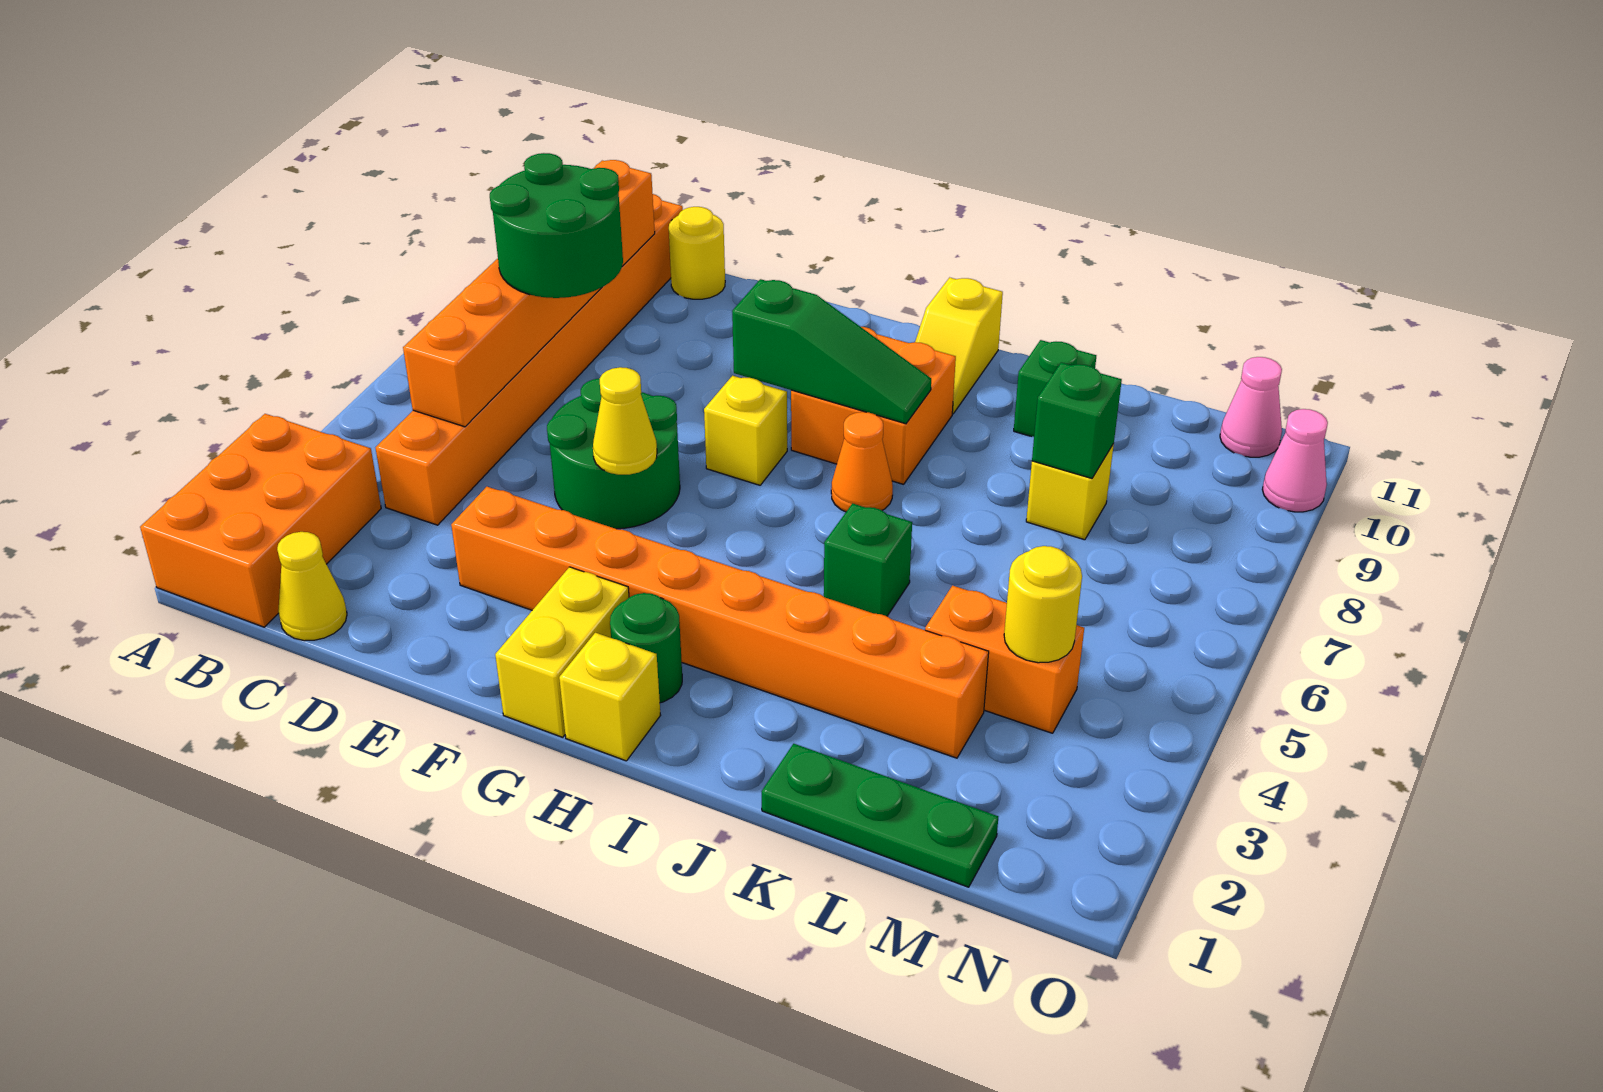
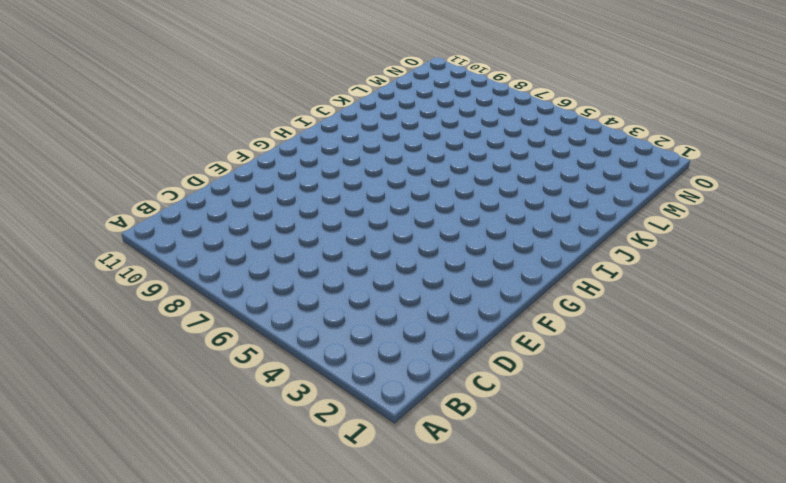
none -> orange 2x3 brick [140,414,381,627]
none -> yellow 1x1 cone [277,532,347,641]
none -> orange 1x8 brick [376,194,683,525]

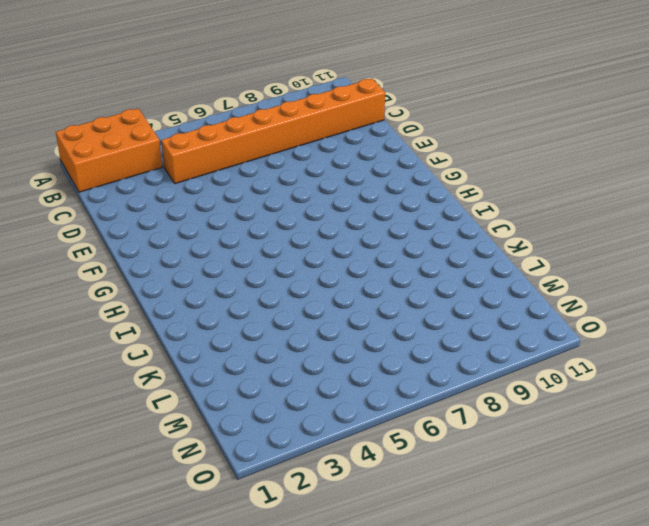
none -> yellow 1x1 cone [277,532,347,641]
none -> yellow 1x1 round brick [669,207,725,299]
none -> orange 1x8 brick [451,487,989,758]

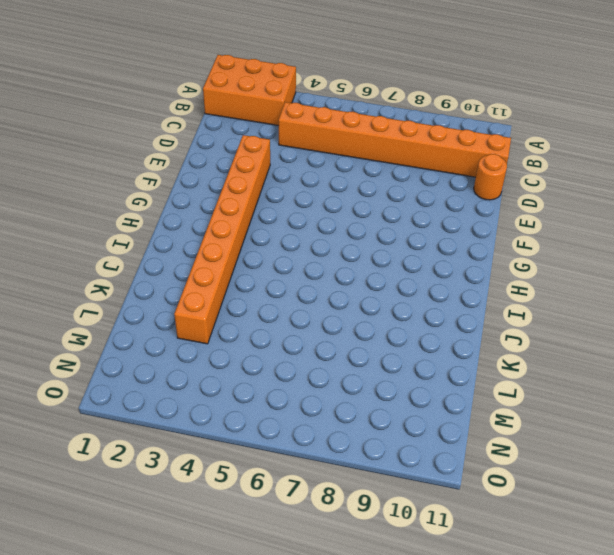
orange 1x1 round brick [474,154,507,200] -> yellow 1x1 round brick [669,207,725,299]
none -> yellow 1x1 cone [277,532,347,641]
none -> green 2x2 round brick [547,379,680,529]
none -> yellow 1x2 brick [495,567,629,737]

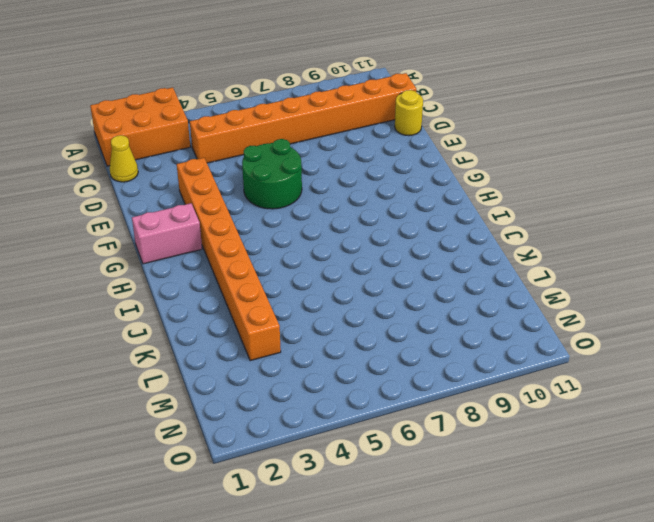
pink 1x2 brick [132,203,202,264] -> yellow 1x2 brick [495,567,629,737]
none -> yellow 1x1 brick [704,376,787,485]
none -> yellow 1x1 brick [559,633,661,761]
none -> green 1x1 round brick [610,593,682,703]

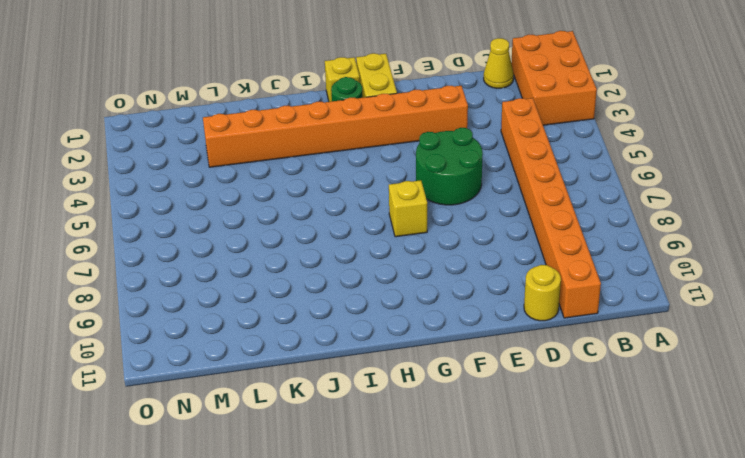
none -> orange 2x2 brick [791,327,956,484]
none -> orange 1x1 cone [831,412,893,512]
none -> yellow 1x2 slope [915,278,1003,414]

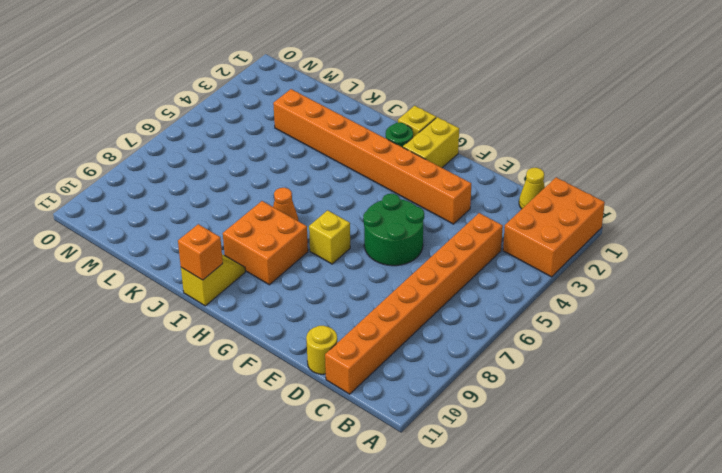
orange 1x1 brick [178,224,223,280] -> none
none -> green 1x1 brick [824,503,912,616]
none -> green 1x3 plate [761,744,998,887]
none -> green 1x1 brick [1014,340,1096,437]

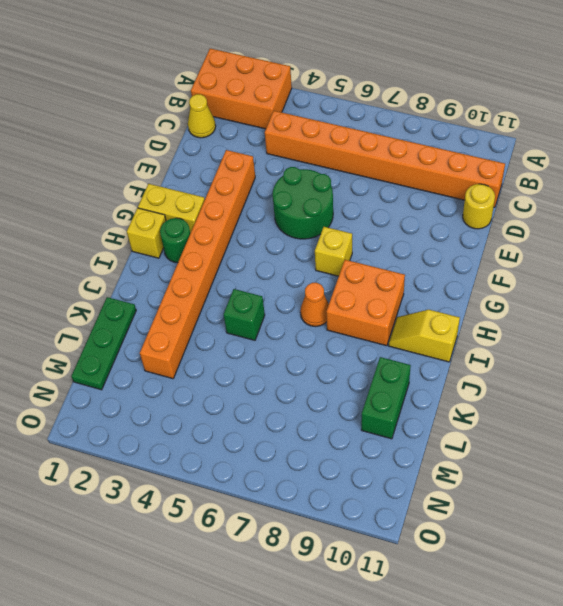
green 1x2 brick [361,357,411,439] -> green 1x1 brick [1014,340,1096,437]
none -> orange 1x2 brick [925,586,1084,733]
none -> yellow 1x1 brick [1026,444,1114,540]
none -> pink 1x1 cone [1220,357,1282,457]

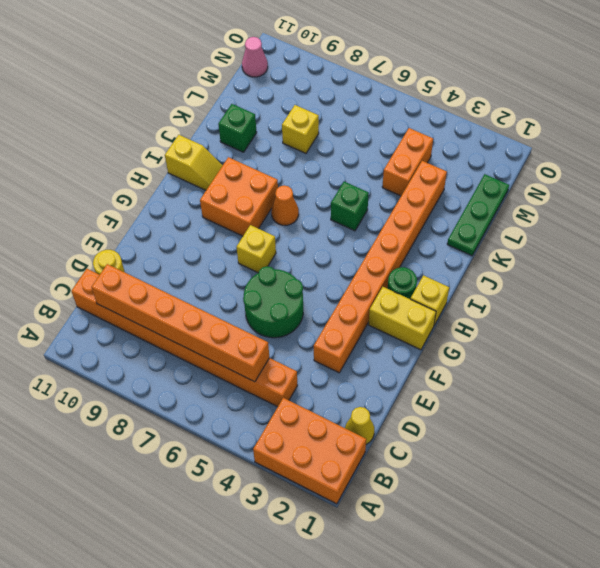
none -> pink 1x1 cone [1262,409,1328,512]
none -> yellow 1x1 cone [593,367,657,475]
none -> green 1x3 slope [732,279,931,424]

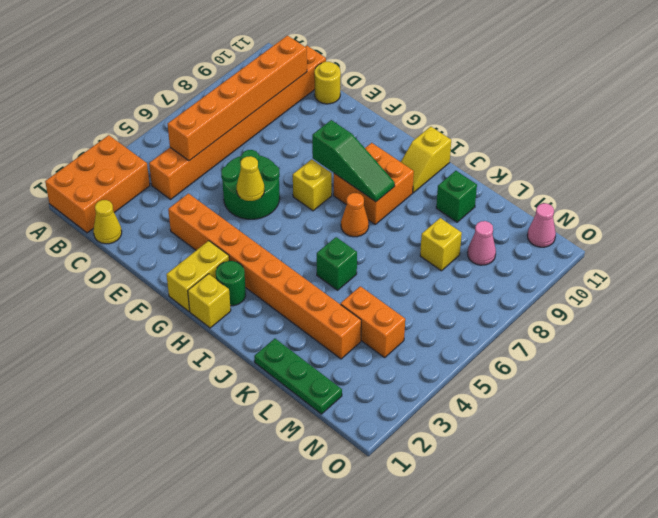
pink 1x1 cone [468,221,496,265] -> pink 1x1 cone moved to [1262,409,1328,512]
none -> green 1x1 brick [1032,362,1122,478]
none -> yellow 1x1 round brick [1004,546,1082,663]
none -> green 2x2 round brick [490,153,623,298]

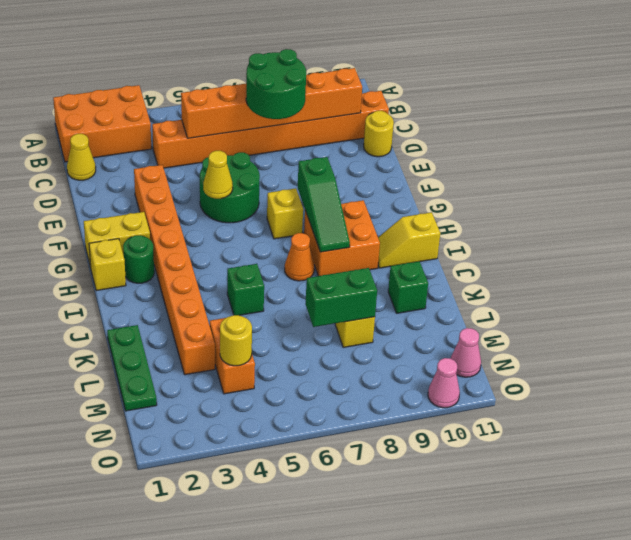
green 1x2 brick [305,268,377,327] -> green 1x1 brick [1032,362,1122,478]

